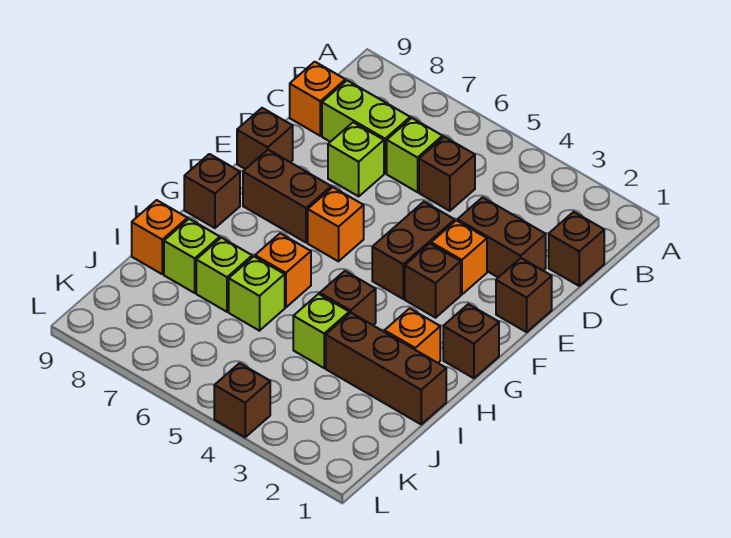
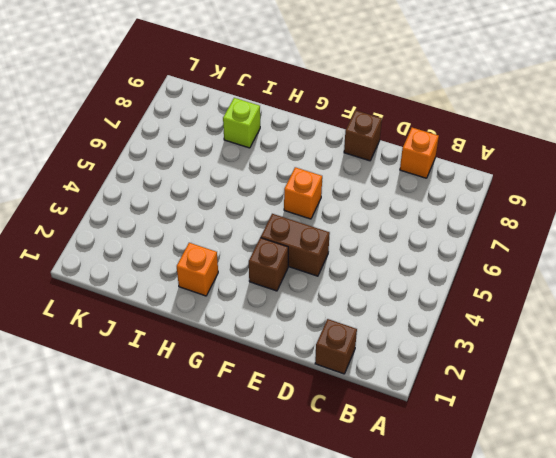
none -> brown 1x1 brick [419,137,475,211]
none -> lime 1x1 brick [387,118,443,192]
none -> lime 1x2 brick [322,81,410,173]

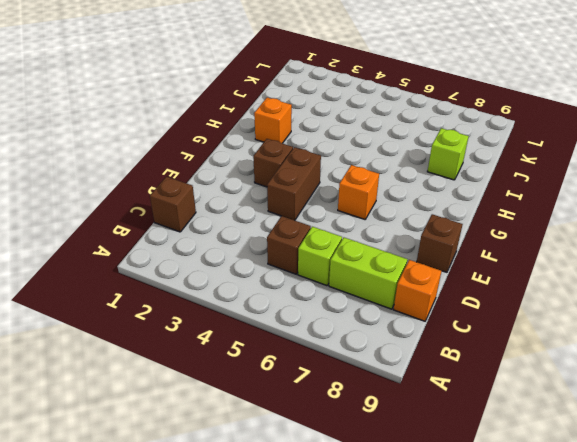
none -> brown 1x2 brick [457,197,546,277]
none -> lime 1x1 brick [328,122,384,196]
none -> brown 1x1 brick [496,258,552,332]

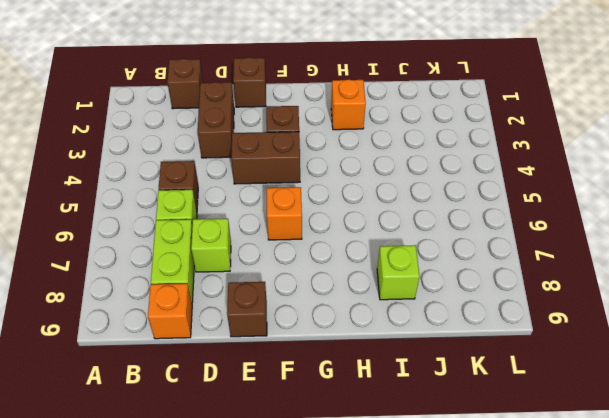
none -> orange 1x1 brick [431,220,487,295]
none -> brown 1x2 brick [243,150,331,243]
none -> brown 1x1 brick [443,304,499,378]

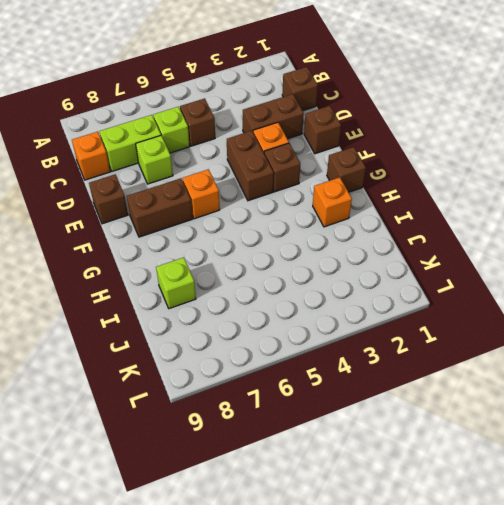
none -> brown 1x1 brick [184,154,240,228]
none -> brown 1x1 brick [320,271,376,325]
none -> orange 1x1 brick [255,233,311,308]

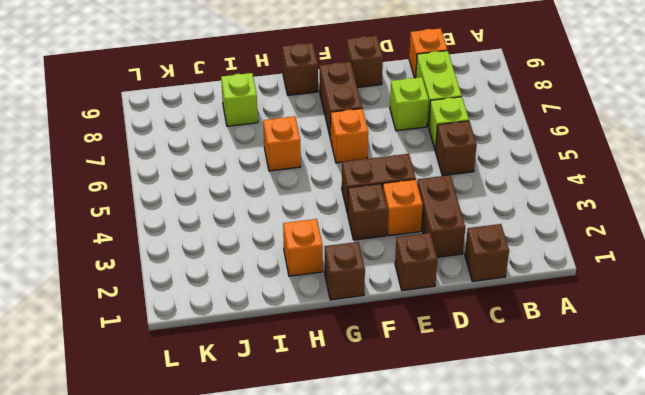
none -> brown 1x1 brick [320,271,376,325]
none -> brown 1x3 brick [326,313,446,424]
none -> lime 1x1 brick [293,294,349,368]

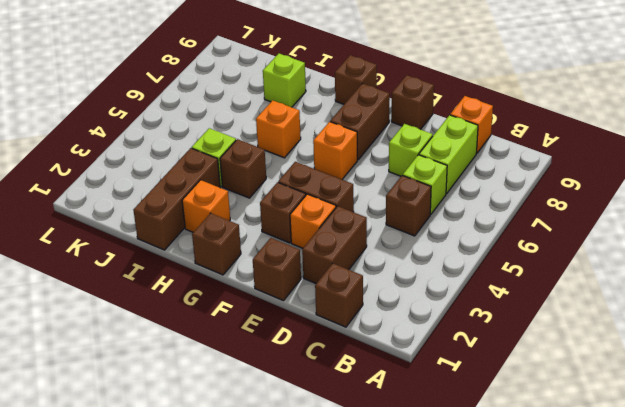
none -> lime 1x1 brick [229,256,285,331]
none -> lime 1x1 brick [196,238,252,312]
none -> orange 1x1 brick [132,200,187,274]

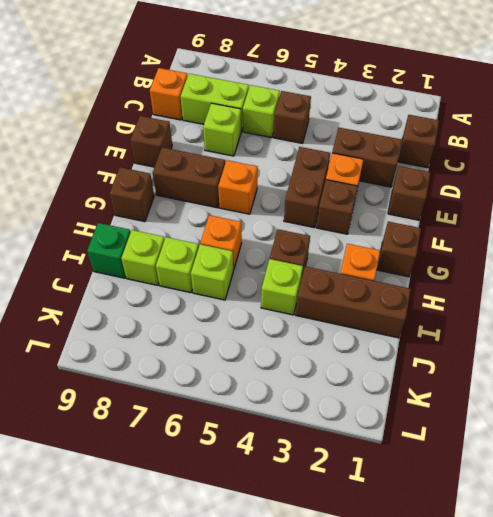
green 1x1 brick [87,223,131,278] -> orange 1x1 brick [132,200,187,274]
none -> brown 1x1 brick [214,363,270,437]

